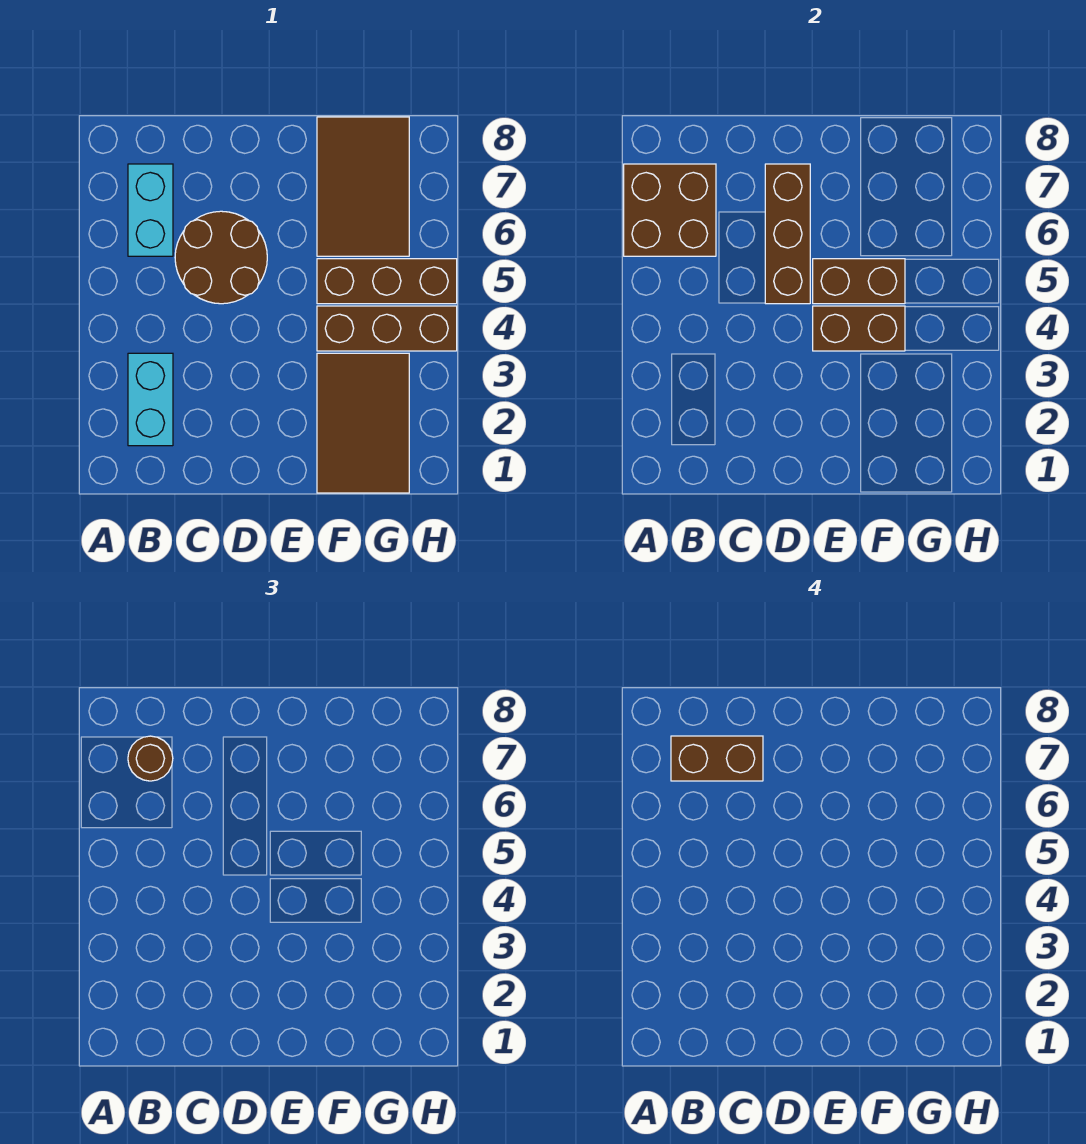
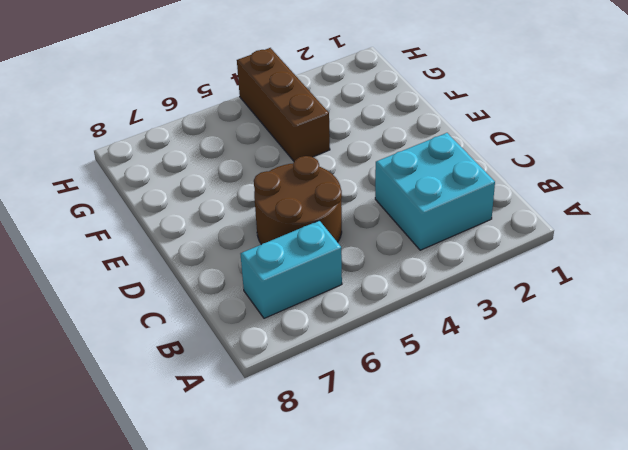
cyan 2x2 brick [375,133,495,250] -> cyan 1x2 brick [128,353,173,446]
none -> brown 2x3 tile [317,353,409,493]
none -> brown 1x3 brick [317,259,457,304]
none -> brown 2x3 tile [317,117,409,256]

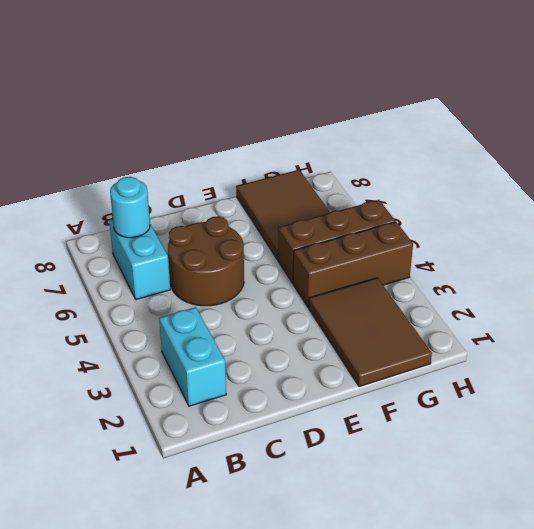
cyan 1x1 round brick [110,177,150,238] -> brown 2x2 brick [624,164,716,256]
none -> brown 1x3 brick [765,164,810,304]
none -> brown 1x2 brick [813,306,905,351]
none -> brown 1x2 brick [813,259,905,304]

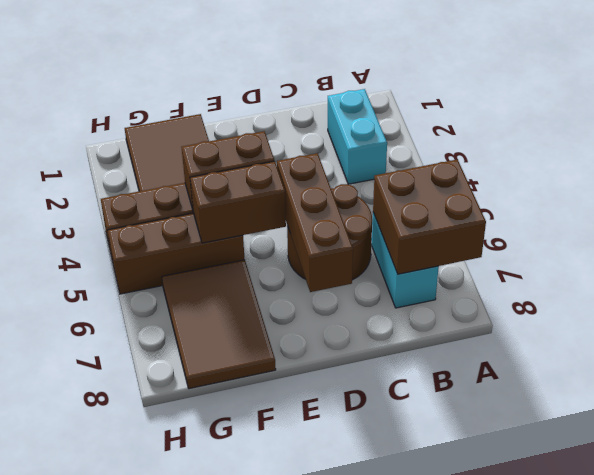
none -> brown 1x1 round brick [128,736,173,781]
none -> brown 1x2 brick [671,736,763,781]

